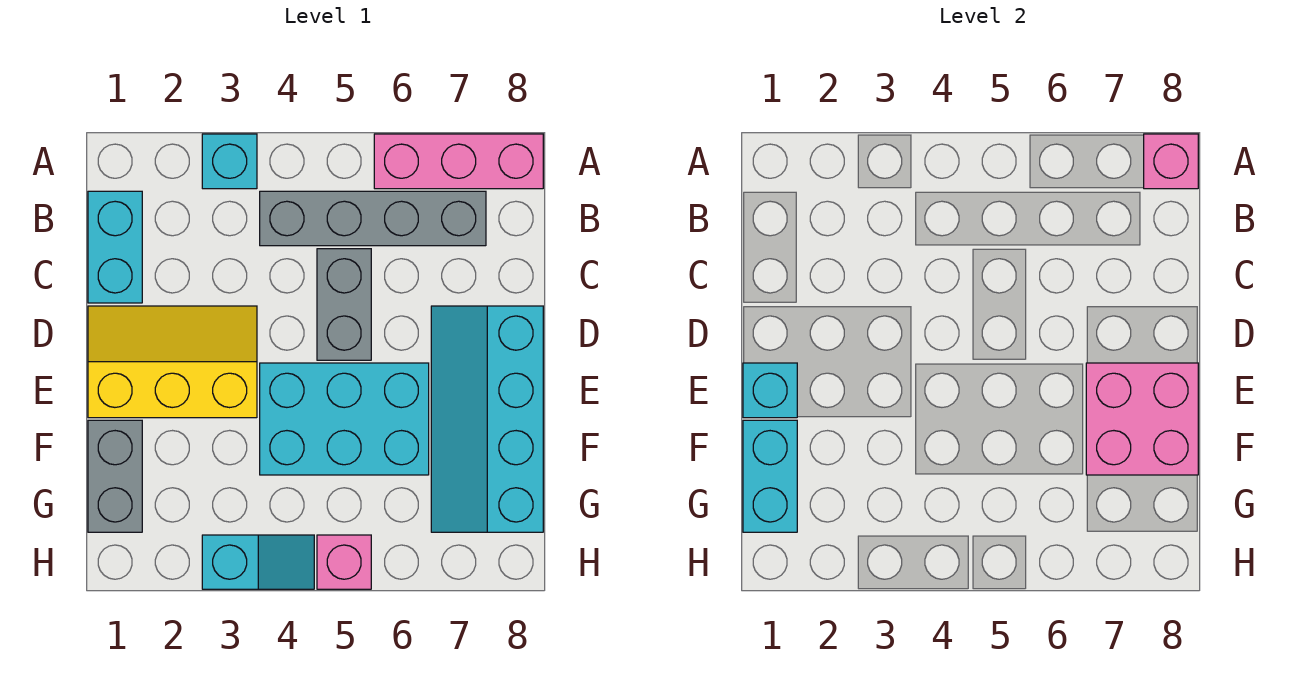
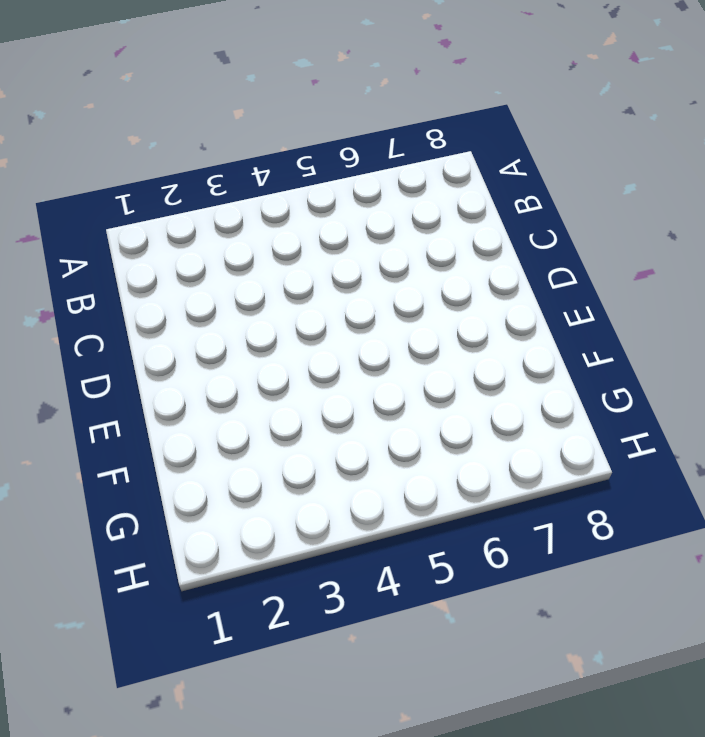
none -> cyan 1x1 brick [202,134,257,189]
none -> pink 1x3 brick [374,134,543,189]
none -> cyan 1x2 brick [88,191,142,303]

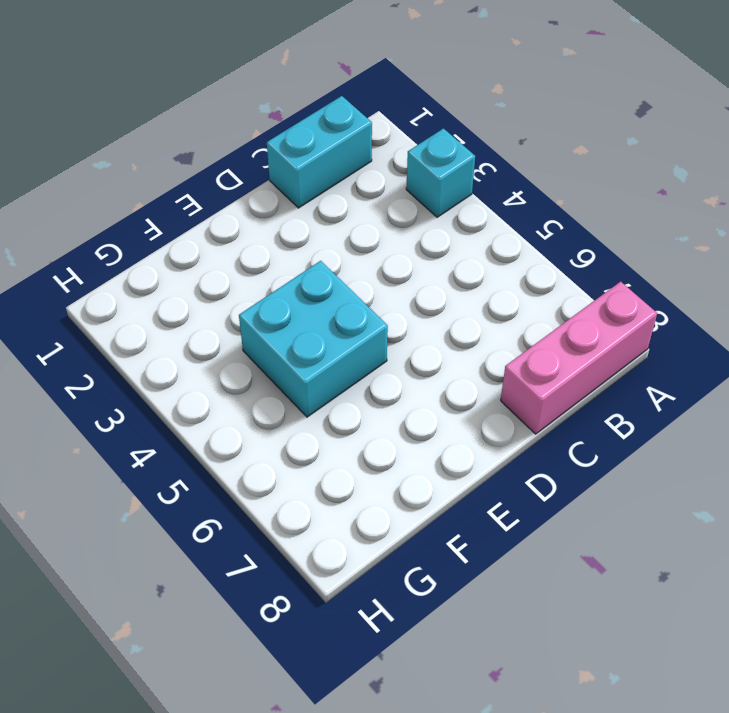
pink 1x3 brick [501,282,657,434] -> pink 1x3 brick turned to [374,134,543,189]
cyan 2x2 brick [239,261,388,417] -> cyan 2x3 brick [260,363,429,475]
none -> grey 1x4 brick [260,191,486,246]
none -> grey 1x2 brick [317,249,371,360]
none -> yellow 2x3 slope [88,306,257,418]

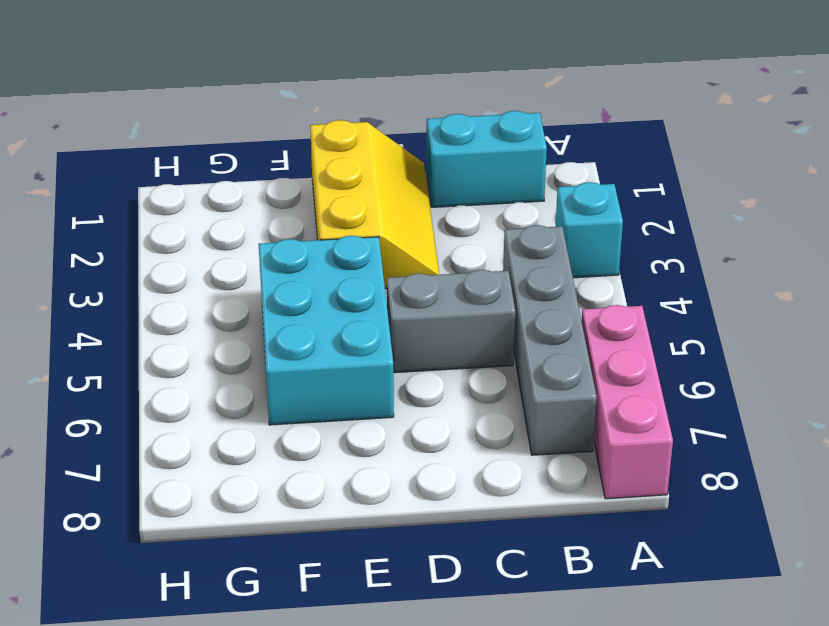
none -> cyan 2x4 slope [431,306,543,532]
none -> grey 1x2 brick [88,420,142,532]
none -> cyan 1x2 slope [202,535,314,589]

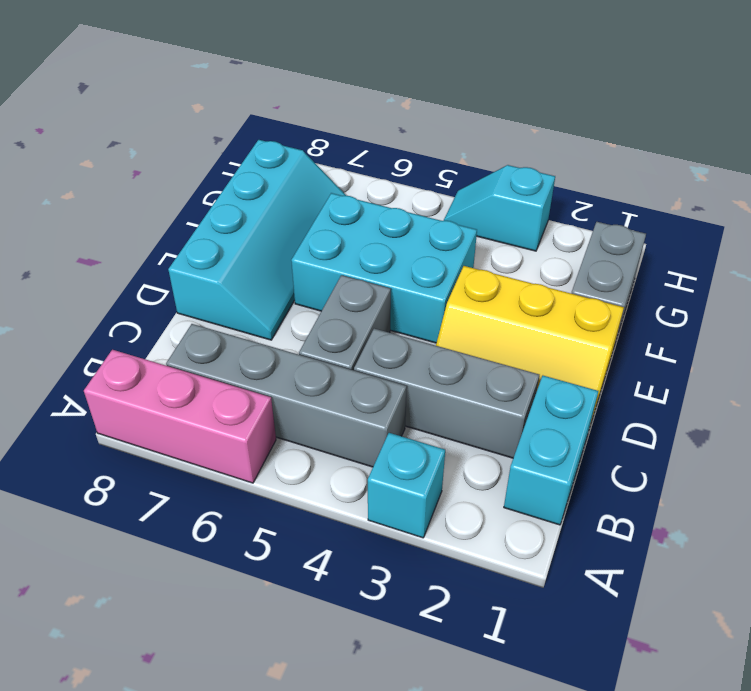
grey 1x3 brick [354,329,539,458] -> none
none -> pink 1x1 brick [317,535,371,589]
none -> pink 1x1 brick [1144,134,1198,189]
none -> cyan 1x1 brick [743,363,797,418]

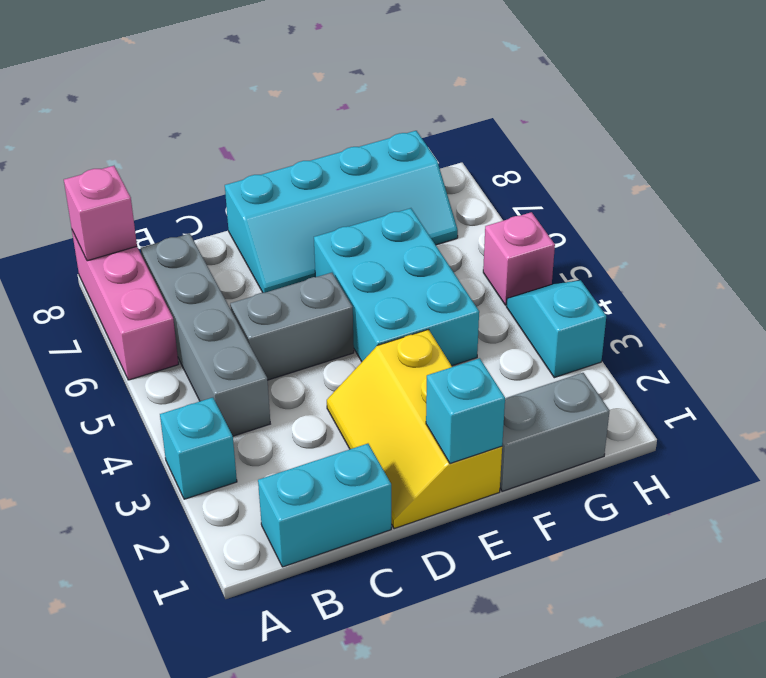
none -> pink 2x2 brick [1086,363,1198,475]
none -> cyan 1x2 brick [743,420,797,532]

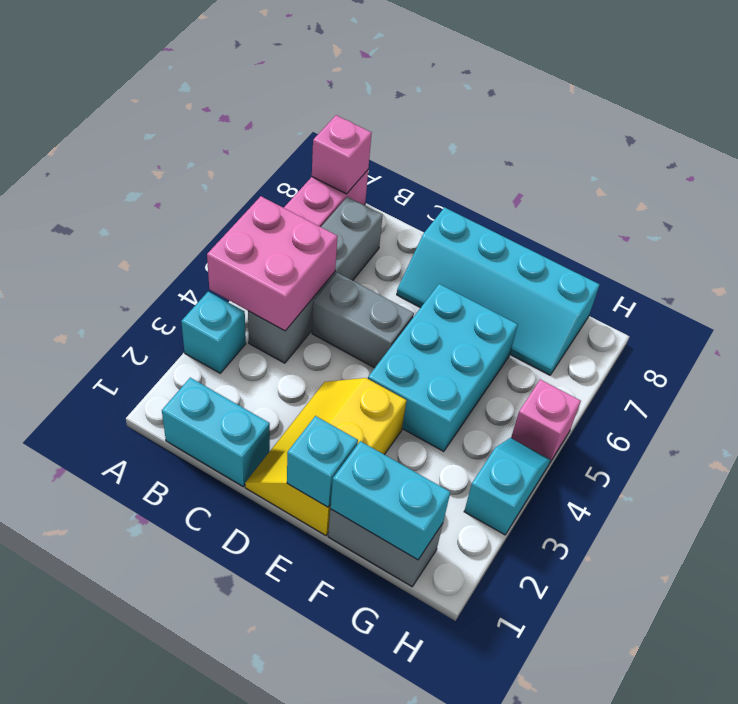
pink 2x2 brick [207,196,338,331] -> pink 2x2 brick moved to [1086,363,1198,475]

